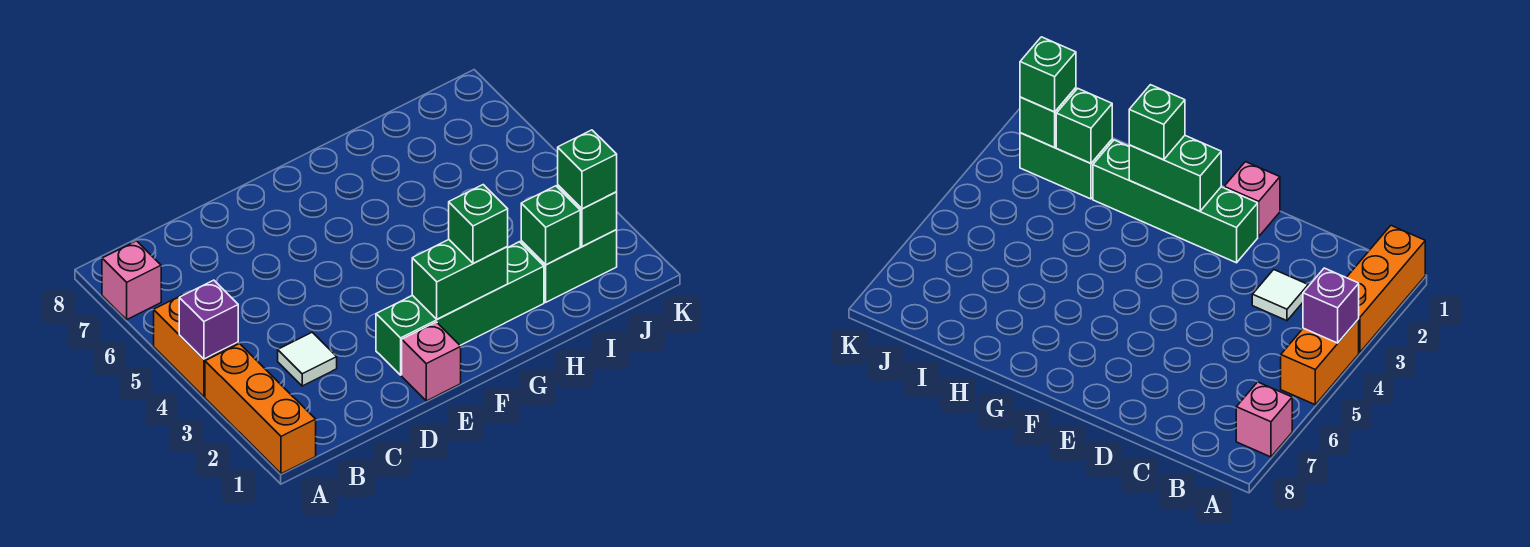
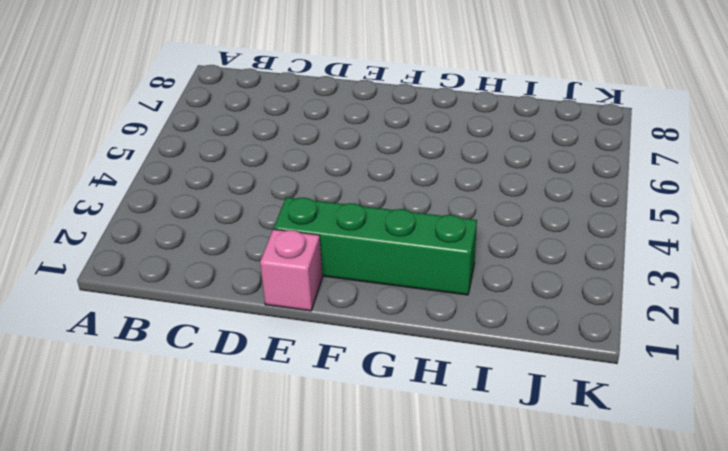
none -> orange 1x3 brick [205,344,316,474]
none -> orange 1x2 brick [154,292,238,397]
none -> pink 1x1 brick [102,241,161,319]

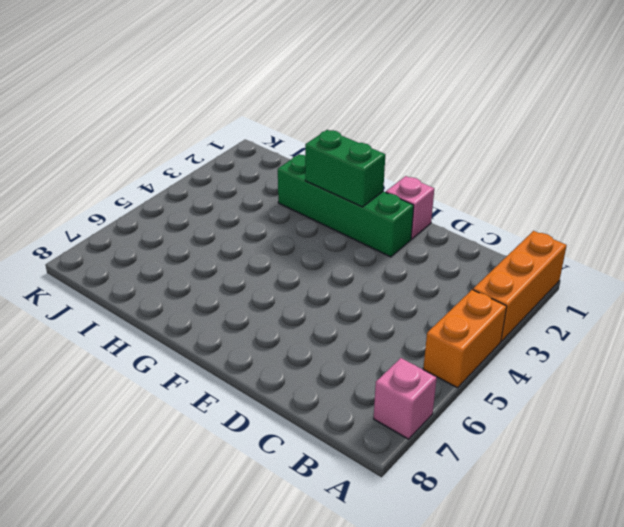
none -> white 1x1 tile [278,332,337,386]
none -> green 1x2 brick [521,230,617,302]
none -> purple 1x1 brick [179,280,238,359]

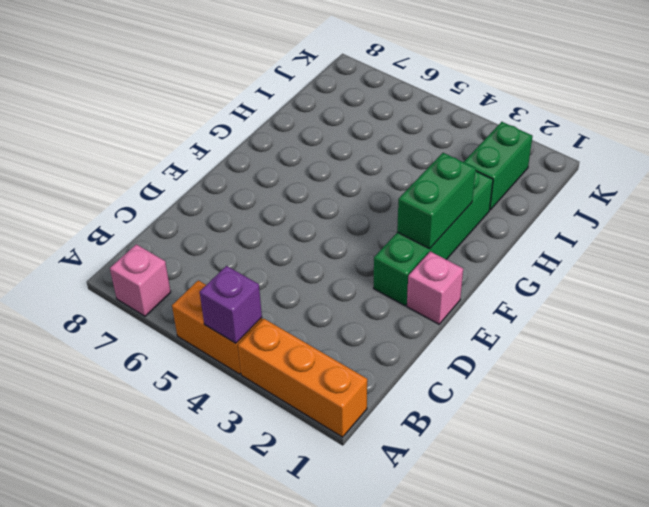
none -> white 1x1 tile [278,332,337,386]
none -> green 1x1 brick [521,186,580,265]
none -> green 1x1 brick [558,185,617,246]

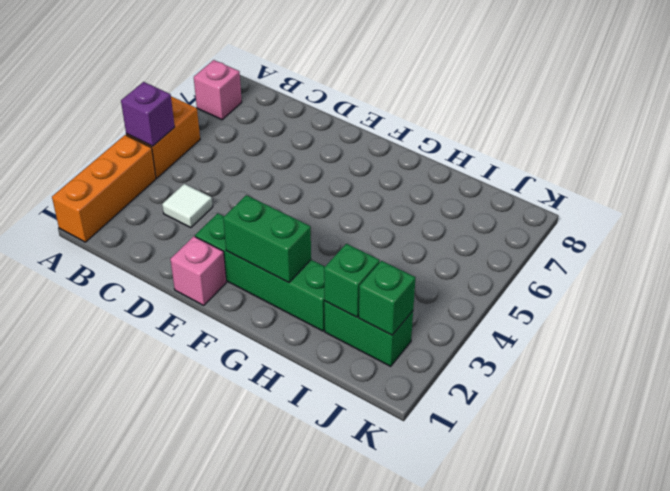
none -> green 1x1 brick [449,185,508,264]
none -> green 1x1 brick [558,130,617,209]

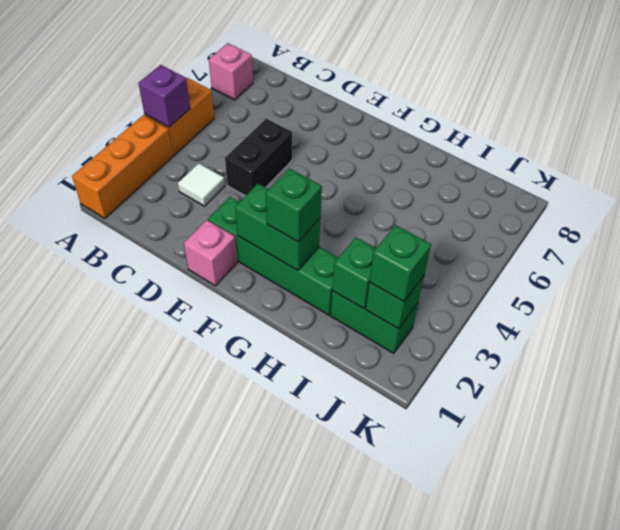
black 1x2 brick [225,119,292,196] -> none

